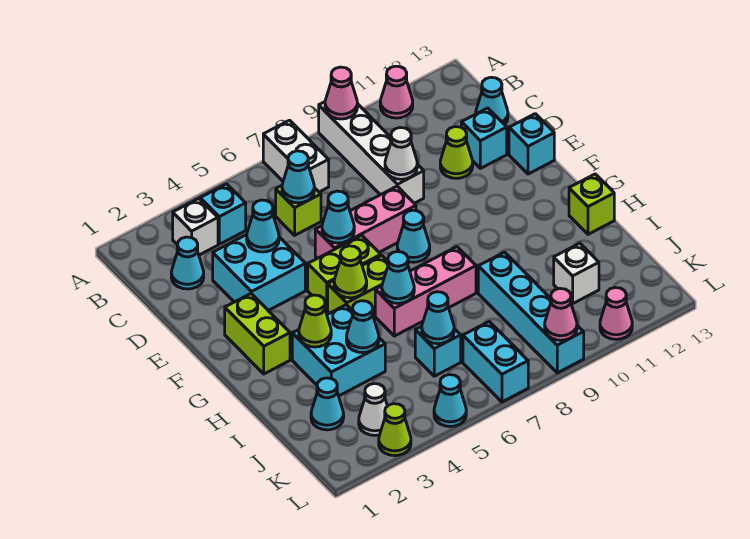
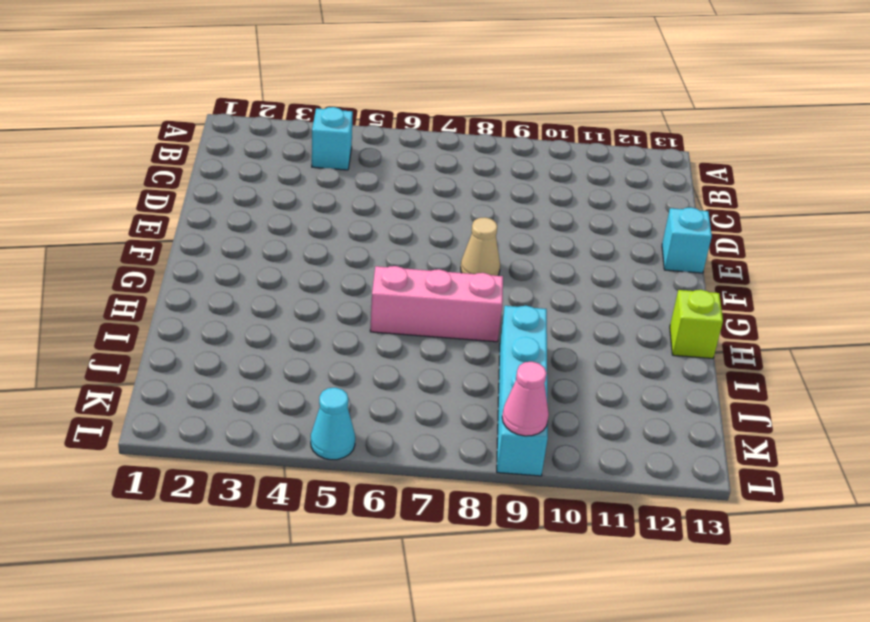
tan 1x1 cone [461,217,500,276] -> cyan 1x1 cone [397,210,430,262]
none -> white 1x2 brick [263,120,329,192]
none -> white 1x4 brick [319,102,424,203]
none -> pink 1x1 cone [380,66,413,118]
none -> white 1x1 brick [173,199,218,255]

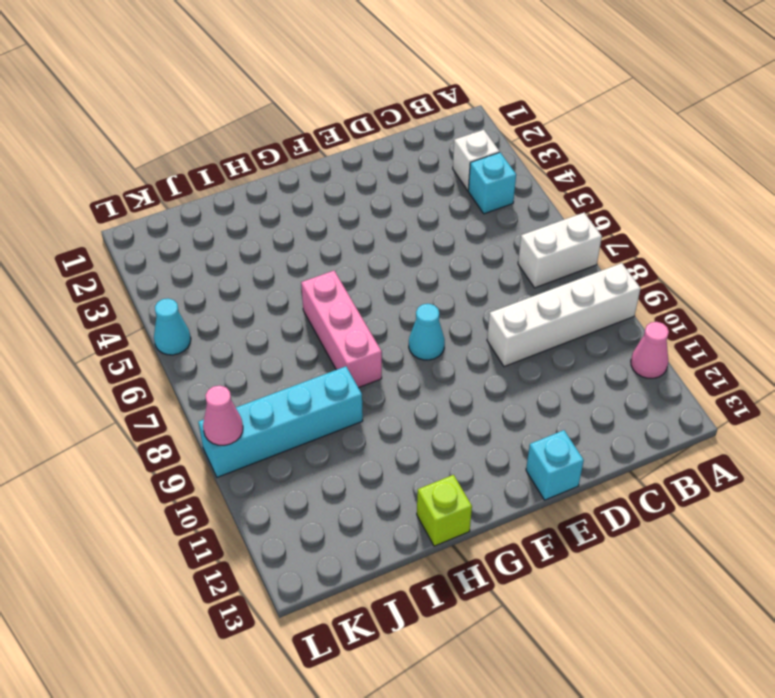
none -> cyan 1x1 cone [171,237,204,289]
none -> lime 1x1 brick [276,186,321,235]
none -> cyan 1x1 cone [476,77,508,125]
none -> cyan 2x2 brick [213,235,305,311]

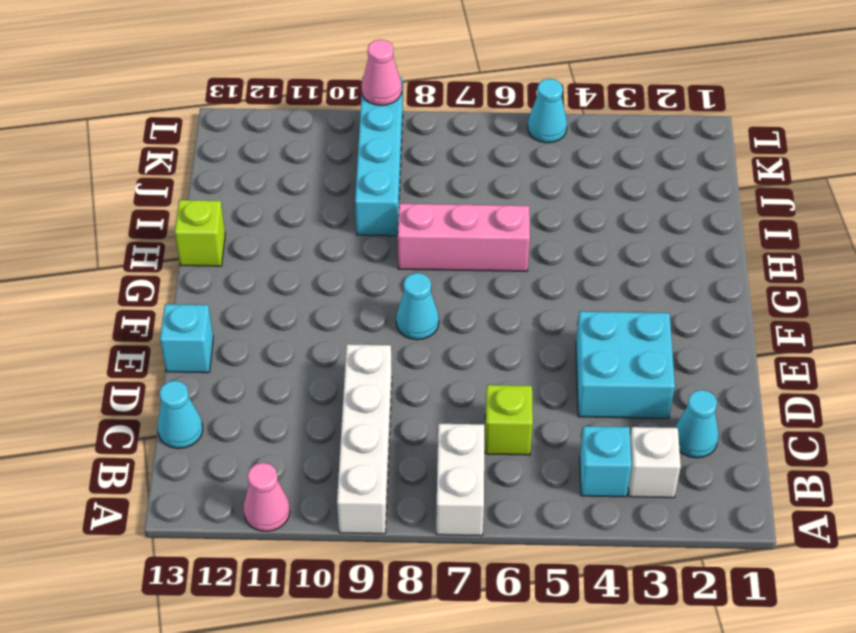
none -> lime 1x1 cone [440,127,473,178]
none -> cyan 1x1 brick [461,108,507,168]
none -> pink 1x3 brick [315,186,416,258]
none -> lime 1x2 brick [225,294,290,374]

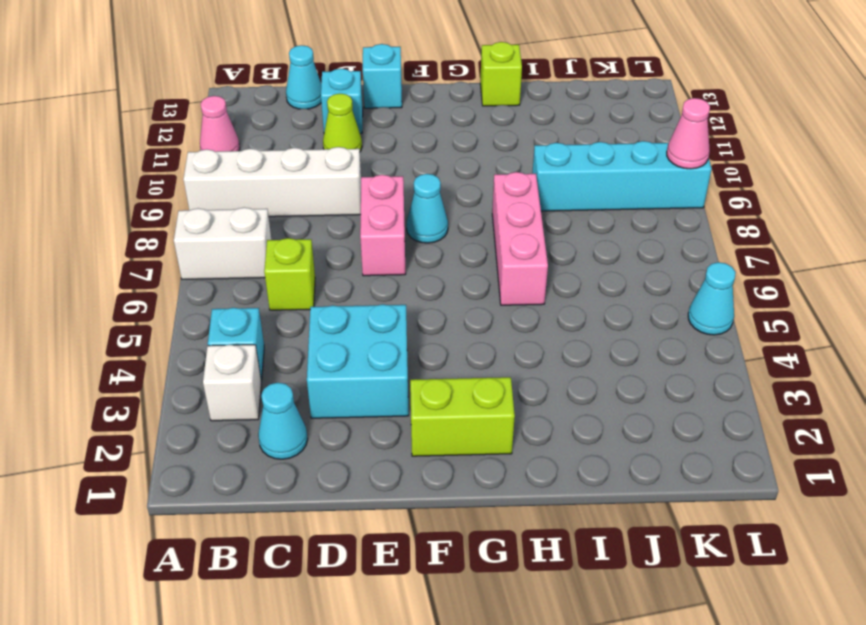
pink 1x2 brick [360,175,406,276] -> pink 1x3 brick [315,186,416,258]
none -> lime 1x2 brick [308,235,381,310]
none -> lime 1x2 brick [328,255,388,317]
none -> cyan 2x2 brick [292,305,385,396]
none -> cyan 1x1 cone [311,378,344,430]

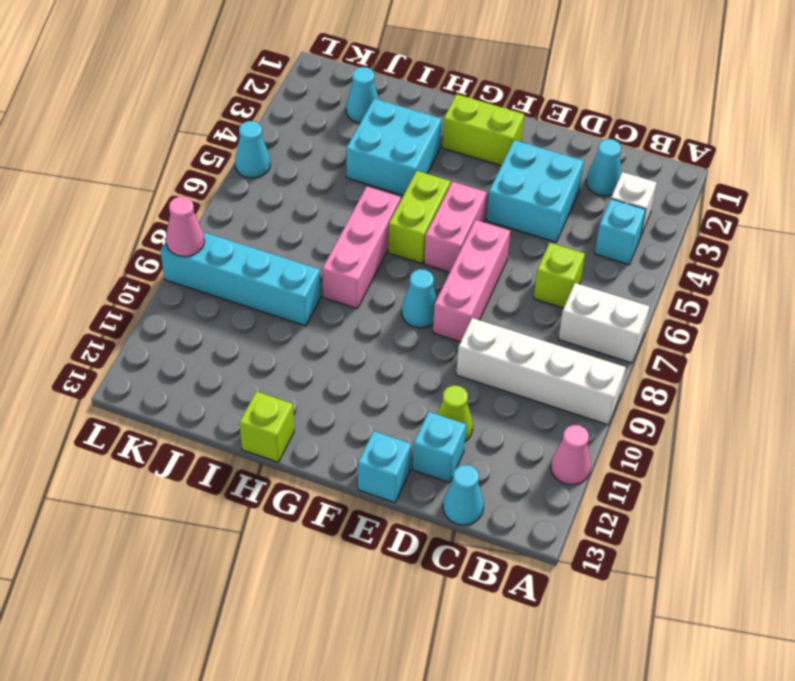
pink 1x2 brick [424,182,487,272] -> lime 1x2 brick [308,235,381,310]
none -> cyan 1x1 brick [415,326,461,376]
none -> white 1x1 brick [554,243,599,303]
none -> white 1x1 cone [359,384,387,435]
none -> cyan 1x2 brick [463,322,528,402]

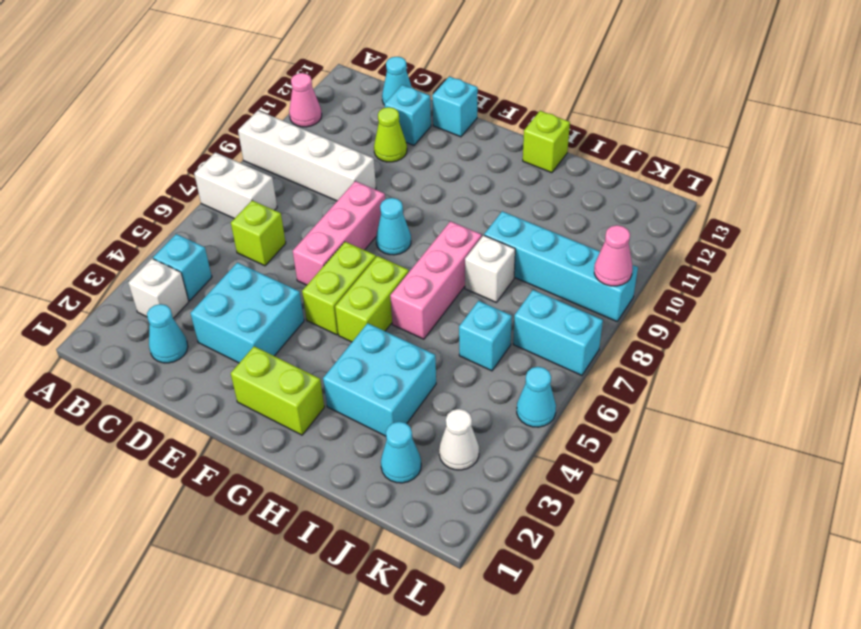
white 1x1 brick [465,235,515,303] -> white 1x1 brick moved to [554,243,599,303]
none -> lime 1x1 cone [379,404,411,456]
none -> pink 1x1 cone [600,288,632,339]
none -> pink 1x1 cone [325,67,358,119]
none -> cyan 1x1 cone [282,151,314,203]

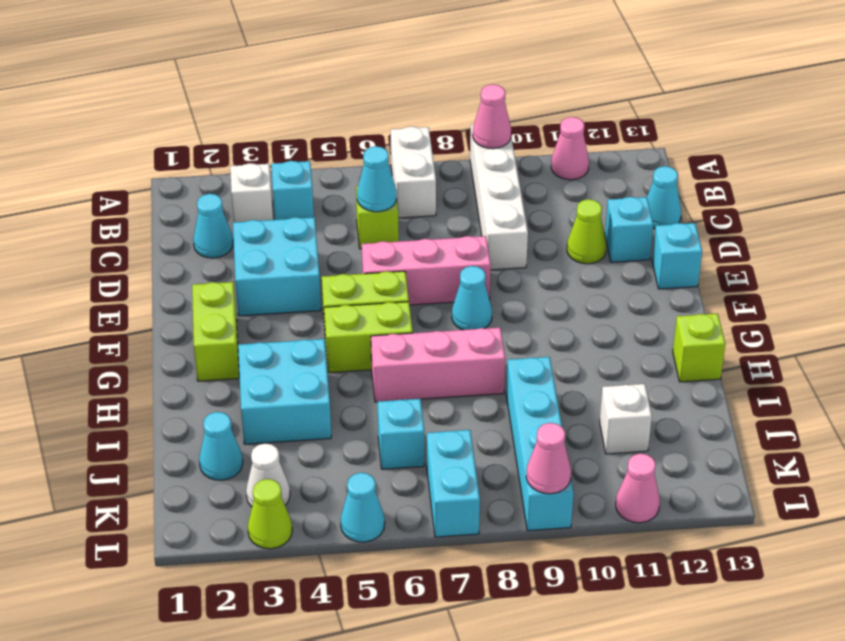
none -> cyan 1x1 cone [247,200,279,252]
none -> white 1x1 cone [385,128,417,179]
none -> cyan 1x1 cone [322,191,354,243]
none -> lime 1x1 cone [334,246,367,298]

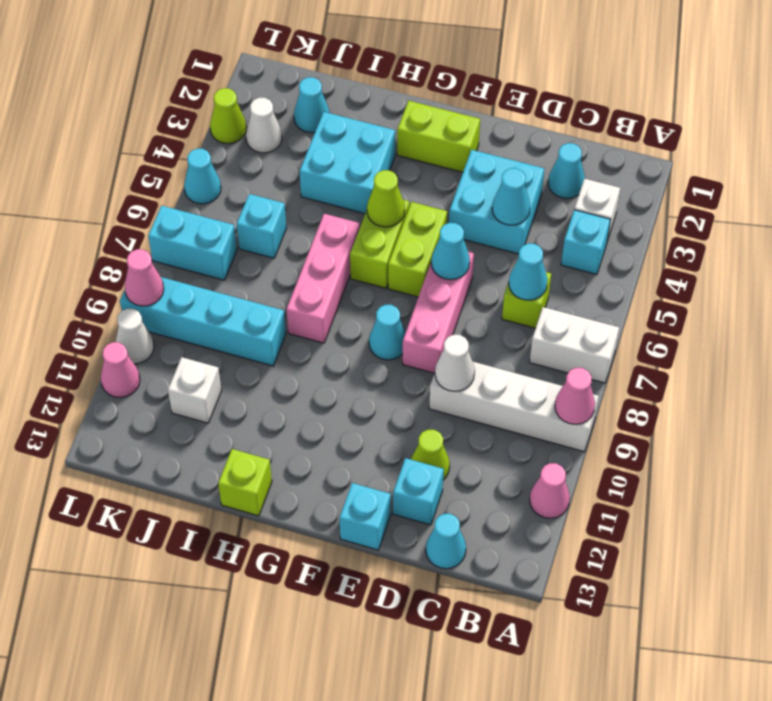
white 1x1 cone [116,309,154,364] -> none
none -> lime 1x1 cone [299,295,331,347]
none -> cyan 1x1 cone [382,252,414,303]
none -> cyan 1x1 cone [346,301,379,353]
none -> cyan 1x1 cone [422,292,454,344]

